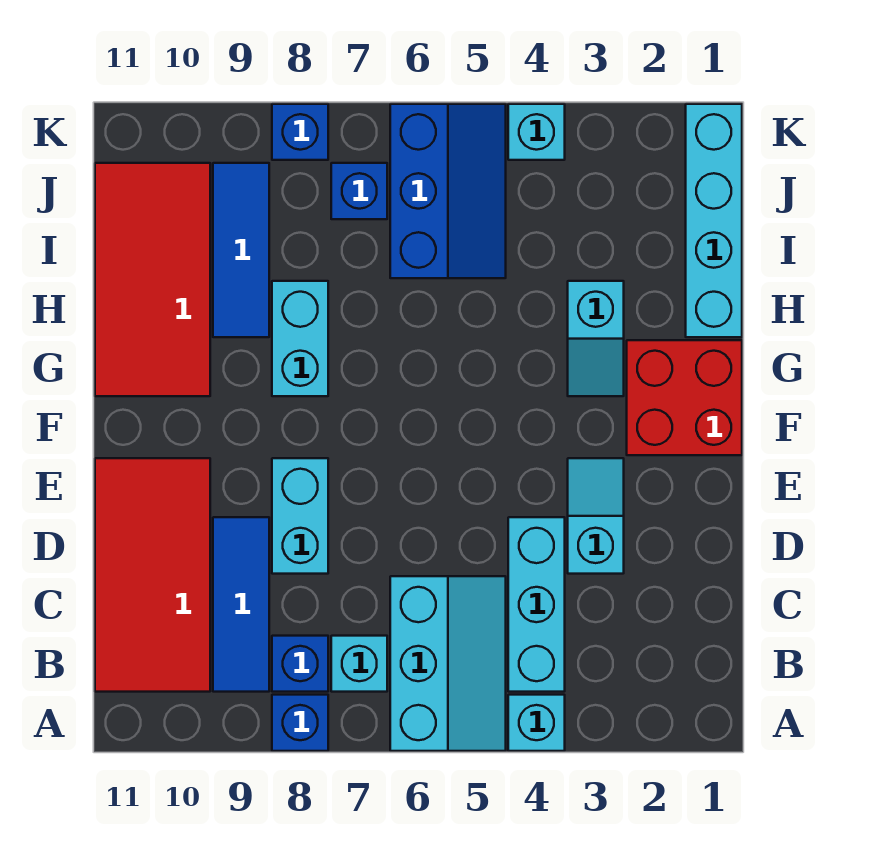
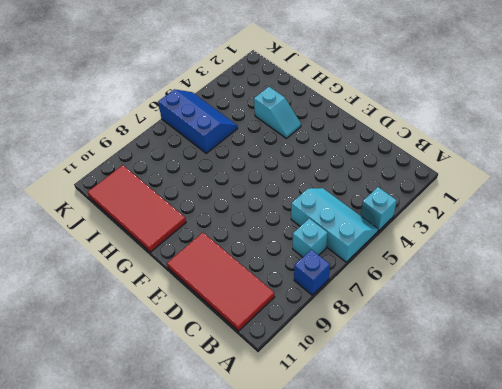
none -> cyan 1x3 brick [508,517,565,692]
none -> blue 1x1 brick [272,636,328,692]
none -> blue 1x3 tile [213,517,269,692]

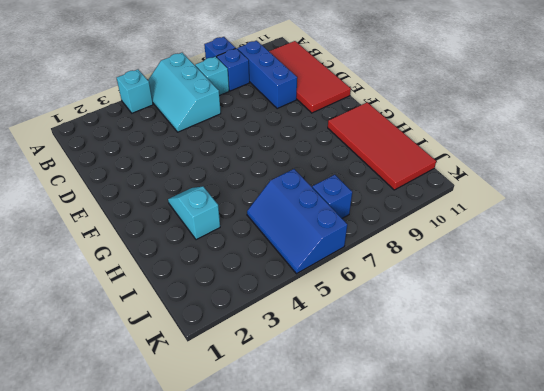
blue 1x3 brick [237,41,297,109] -> blue 1x3 tile [213,517,269,692]
none -> cyan 1x3 brick [508,517,565,692]
none -> cyan 1x2 slope [568,458,624,574]
none -> cyan 1x2 brick [272,458,328,574]

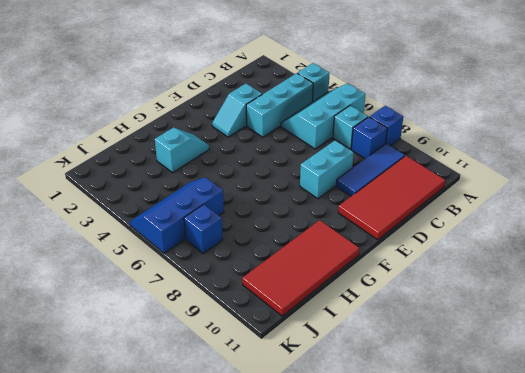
none -> red 2x2 brick [627,340,742,455]
none -> cyan 1x2 brick [272,281,328,396]
none -> cyan 1x4 brick [686,104,742,337]

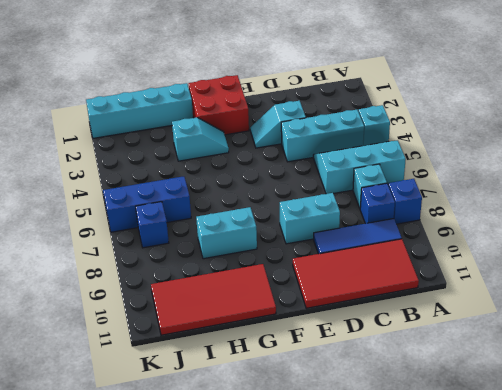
none -> blue 1x3 tile [213,163,269,337]
none -> cyan 1x1 brick [508,104,565,160]
none -> blue 1x1 brick [272,104,328,160]

